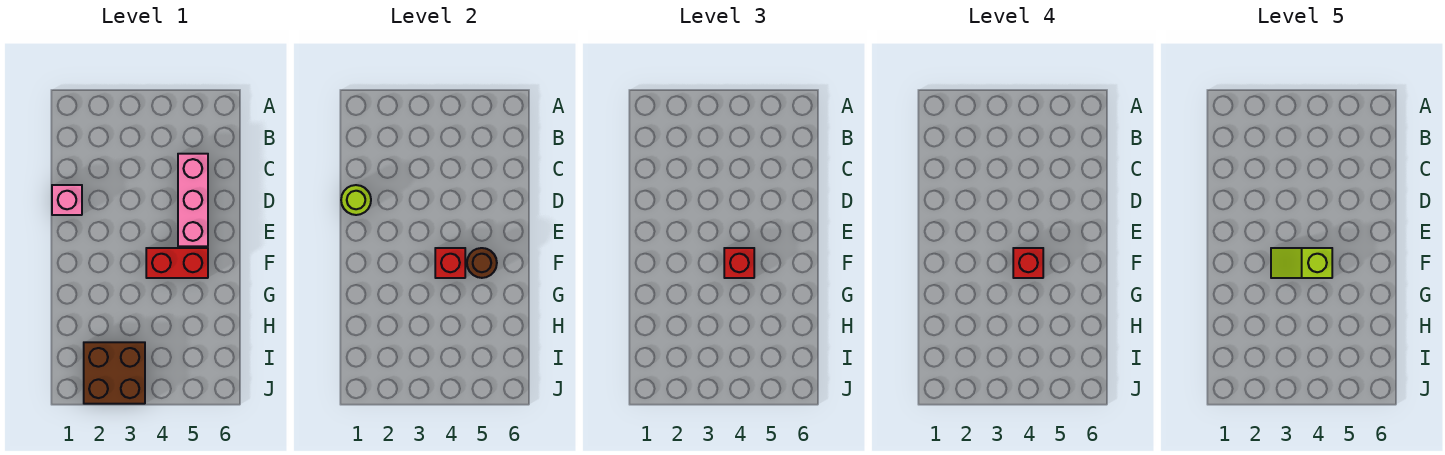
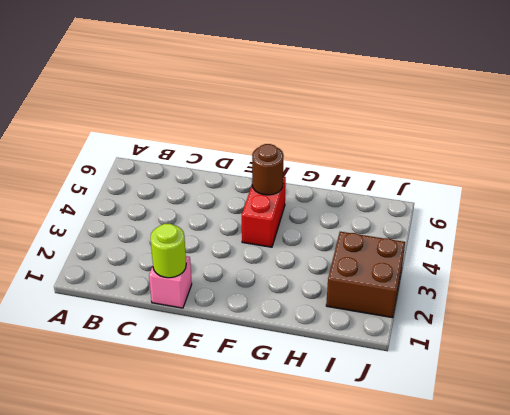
none -> pink 1x3 brick [178,154,208,246]
none -> red 1x1 brick [435,248,465,278]

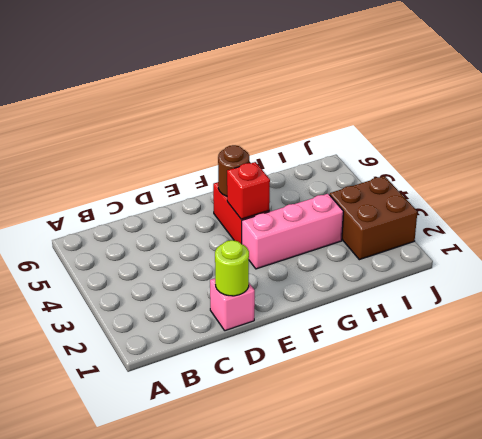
pink 1x3 brick [242,194,343,269] -> pink 1x3 brick moved to [178,154,208,246]
none -> red 1x1 brick [724,248,754,278]
none -> red 1x1 brick [1013,248,1043,278]

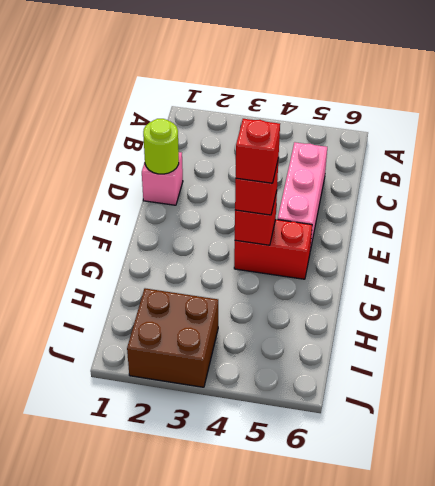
none -> brown 1x1 round brick [467,248,497,278]
none -> lime 1x2 slope [1271,248,1332,278]

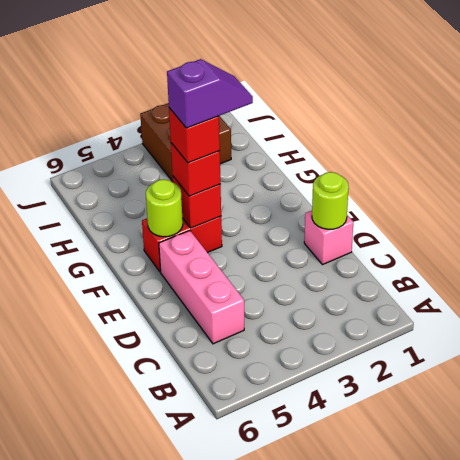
purple 1x2 slope [167,59,253,128] -> lime 1x2 slope [1271,248,1332,278]
lime 1x1 round brick [146,179,183,237] -> brown 1x1 round brick [467,248,497,278]

